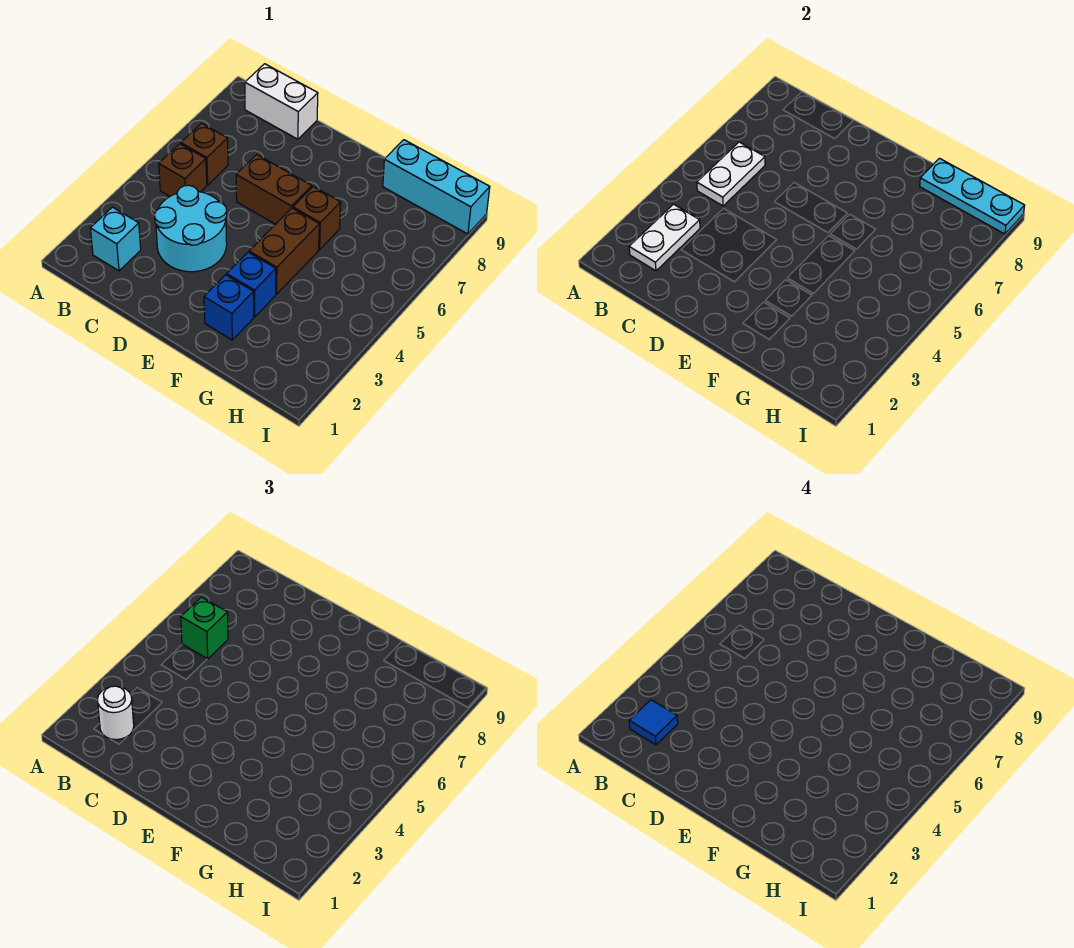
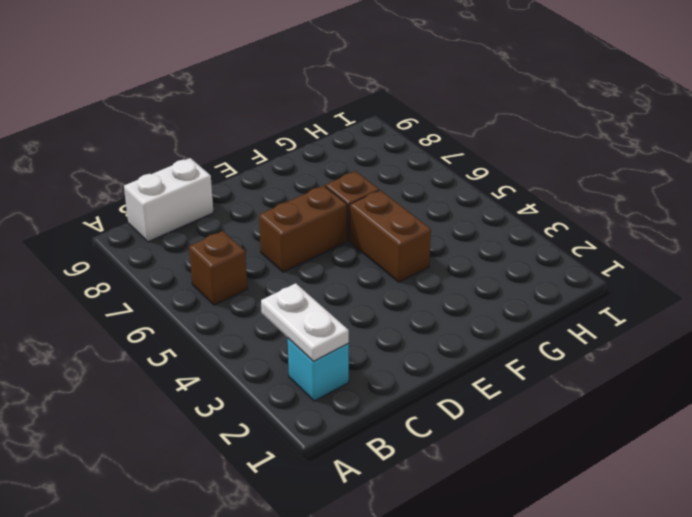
none -> brown 1x1 brick [159,144,207,196]
none -> cyan 2x2 round brick [154,185,227,272]
none -> blue 1x1 brick [204,275,254,340]

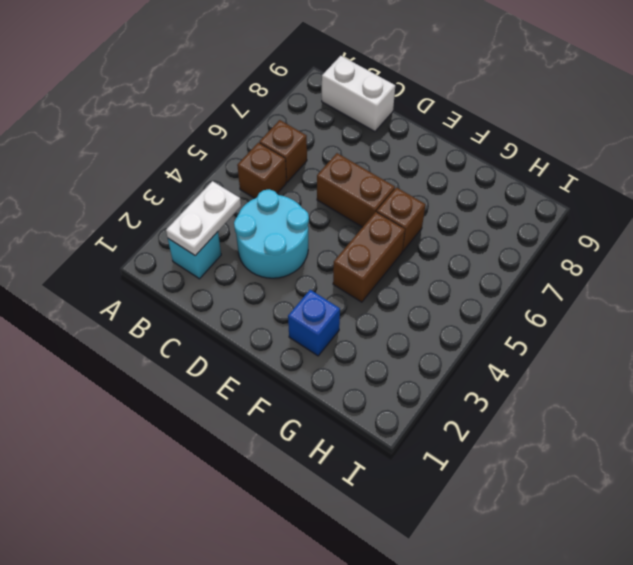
none -> blue 1x1 brick [227,252,276,317]
none -> cyan 1x3 brick [383,140,490,234]
none -> white 1x2 plate [697,142,765,206]

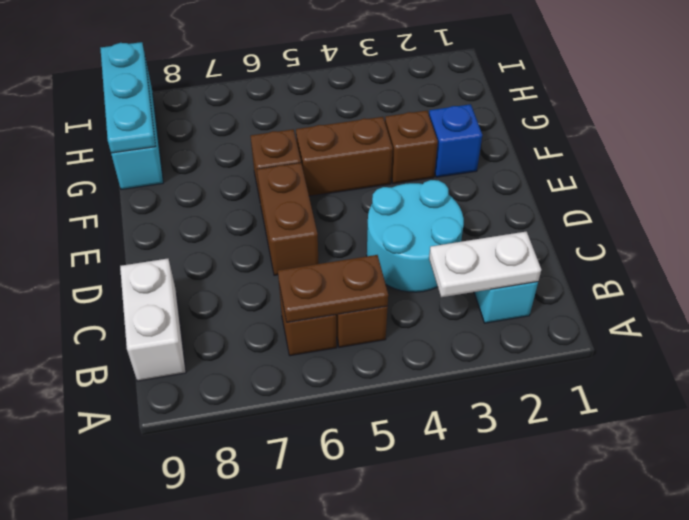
brown 1x2 plate [278,255,388,322] -> white 1x2 plate [697,142,765,206]
brown 1x1 brick [385,111,438,184] -> blue 1x1 brick [227,252,276,317]
none -> white 1x1 round brick [97,686,134,740]
none -> green 1x1 brick [181,597,228,659]
none -> blue 1x1 tile [629,700,678,745]

